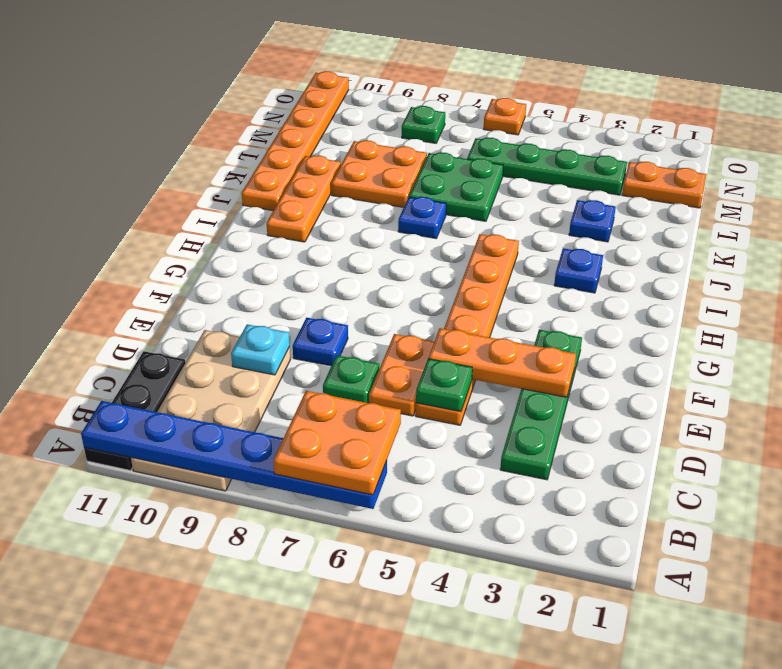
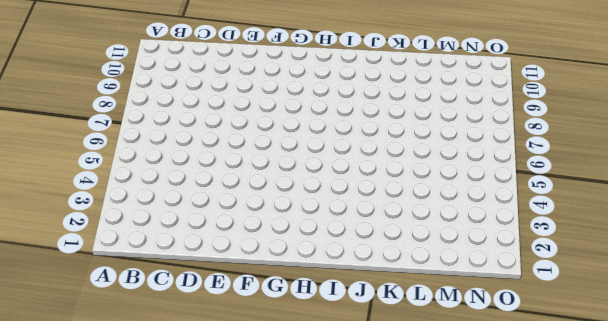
none -> tan 2x4 plate [131,330,290,491]
none -> black 1x3 plate [84,351,186,471]
none -> green 1x4 plate [500,330,582,480]

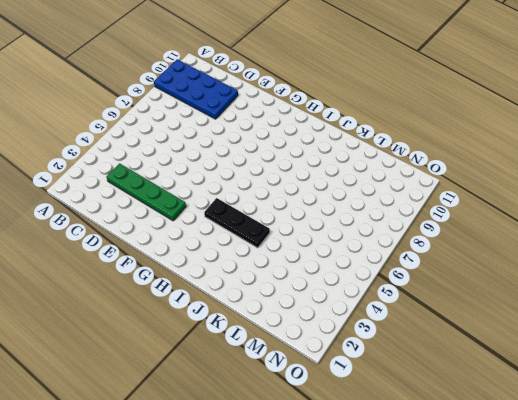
blue 2x4 plate [154,59,238,119] -> tan 2x4 plate [131,330,290,491]
black 1x3 plate [204,198,270,248] -> black 1x3 plate moved to [84,351,186,471]
none -> orange 1x6 plate [416,234,519,425]
none -> orange 1x2 plate [369,334,434,416]
none -> green 1x1 plate [323,355,379,403]

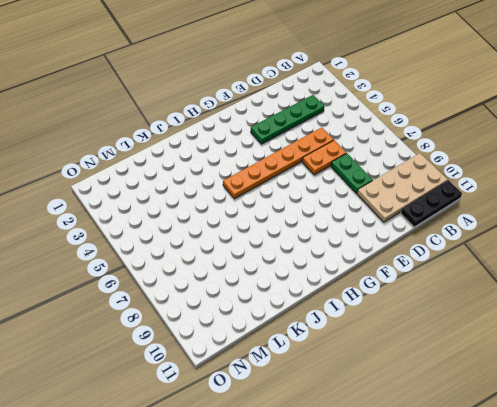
green 1x2 plate [331,153,373,193] -> green 1x1 plate [323,355,379,403]
none -> blue 1x1 plate [293,318,348,366]
none -> blue 1x1 plate [554,248,603,293]
none -> orange 1x3 plate [267,156,341,242]

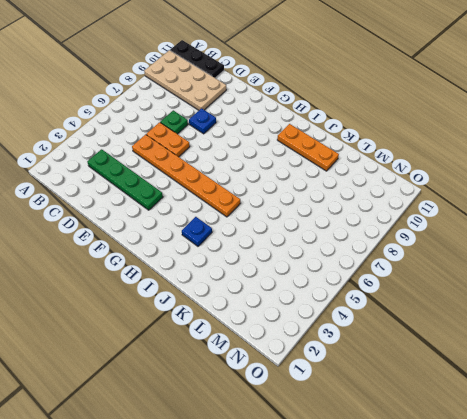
none -> blue 1x1 plate [398,197,446,238]
none -> orange 1x6 plate [242,71,349,211]
none -> blue 1x1 plate [569,200,616,242]

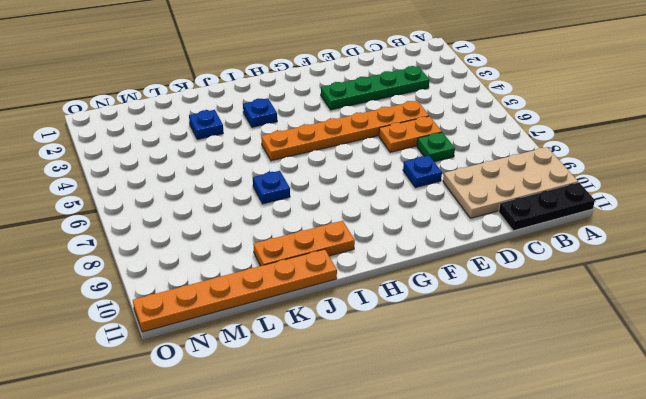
none -> green 2x2 plate [409,152,503,221]
none -> orange 2x2 plate [331,140,427,208]
none -> orange 1x2 plate [622,162,707,208]

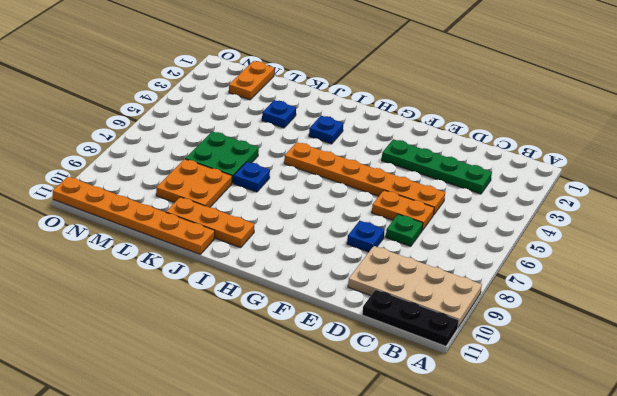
none -> green 1x4 plate [467,138,627,195]
none -> green 1x1 plate [402,106,445,143]
none -> orange 1x1 plate [484,98,526,135]

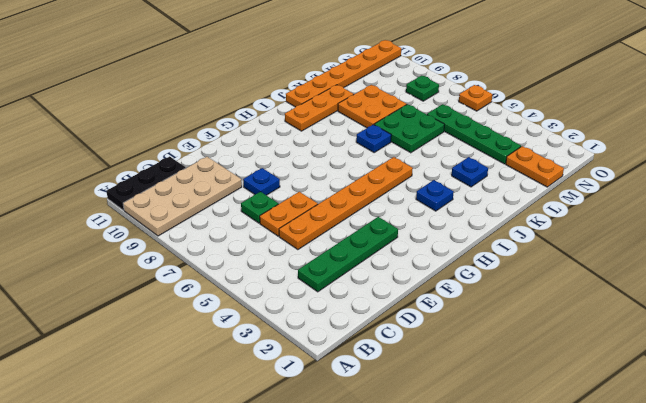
none -> blue 1x6 plate [81,401,387,509]
none -> green 1x1 plate [416,359,472,412]
none -> cyan 1x1 plate [231,324,290,375]

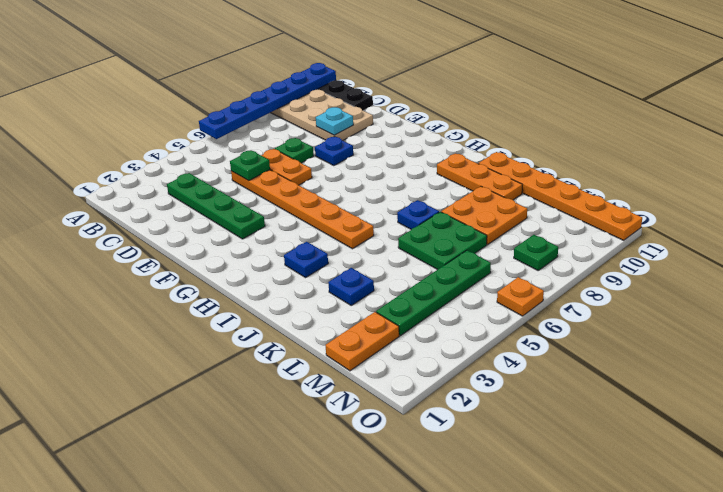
none -> orange 1x3 plate [428,328,576,397]
none -> orange 2x2 plate [273,391,401,495]

